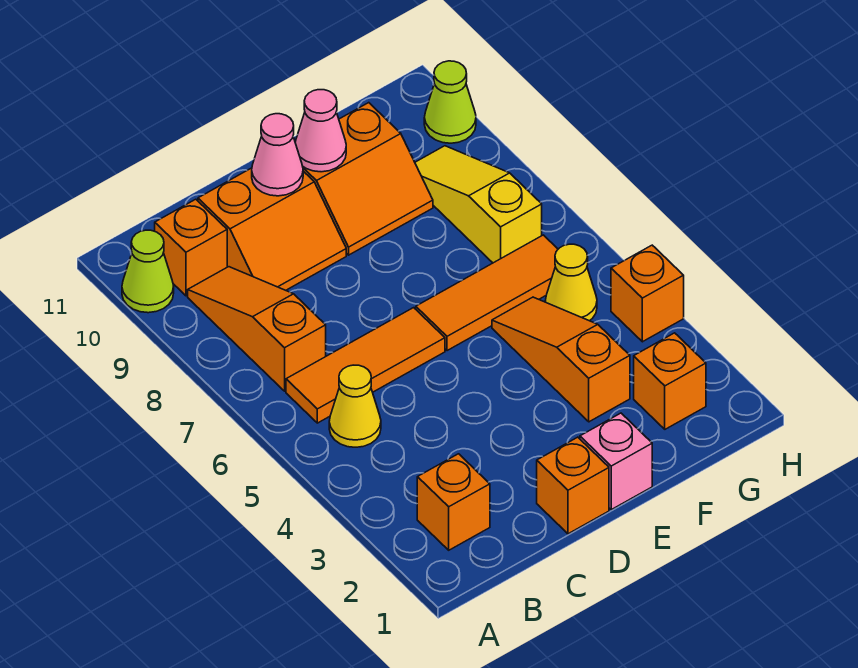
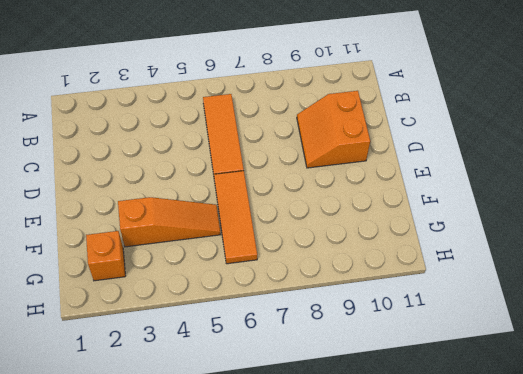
none -> lime 1x1 cone [122,230,174,313]
none -> orange 1x1 brick [417,454,490,550]
none -> yellow 1x1 cone [329,365,381,447]

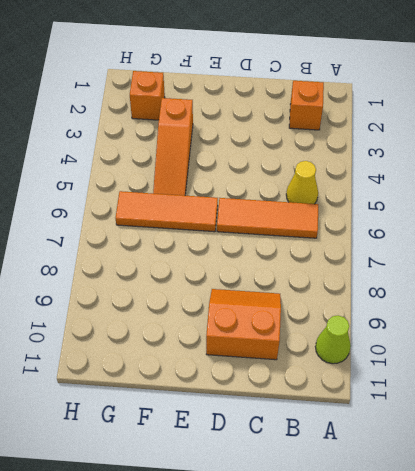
none -> orange 1x3 slope [188,267,326,391]
none -> orange 1x1 brick [155,199,227,296]
none -> orange 1x1 brick [537,437,609,534]

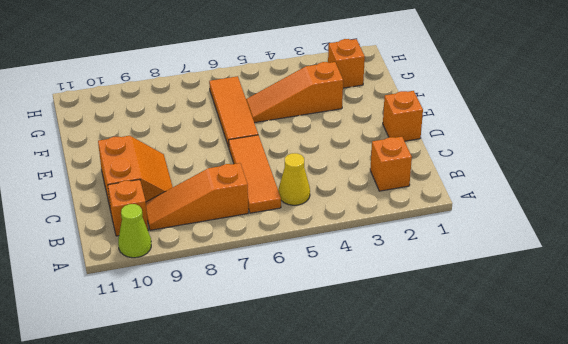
none -> pink 1x1 brick [580,413,652,510]
none -> orange 2x2 slope [303,103,433,255]
none -> yellow 1x1 cone [545,244,597,321]

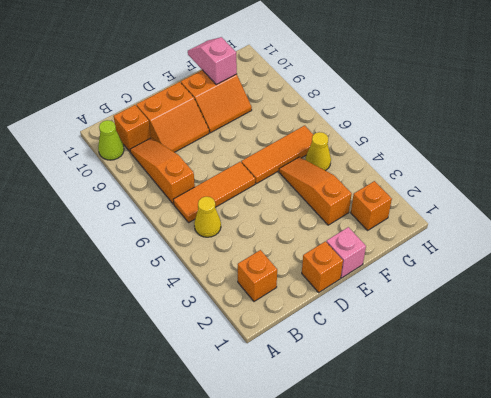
pink 1x2 slope [188,37,237,84] -> none
none -> yellow 1x3 slope [415,146,542,263]
none -> orange 1x1 brick [611,245,684,342]
none -> lime 1x1 cone [424,61,476,143]

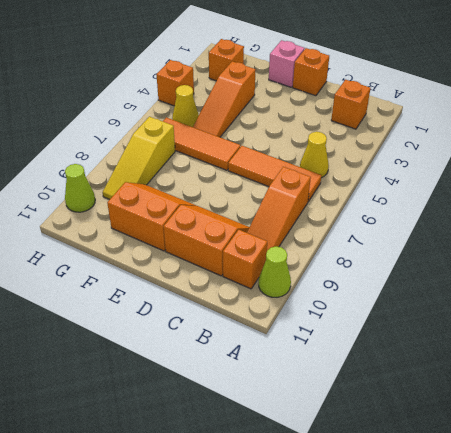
none -> pink 1x1 cone [252,114,303,196]
none -> pink 1x1 cone [295,90,346,172]

